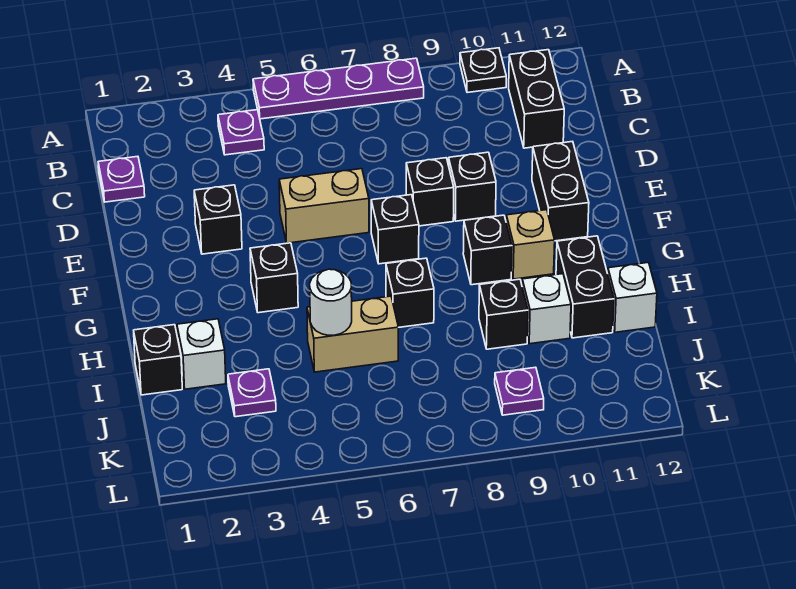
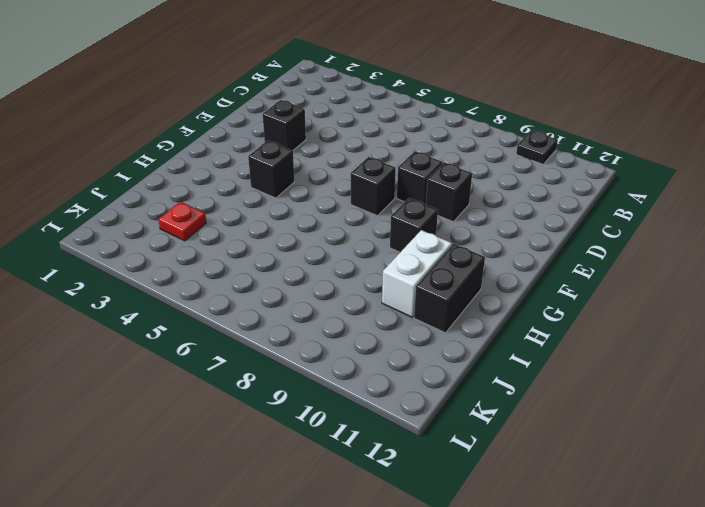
white 1x2 brick [382,230,452,317] -> white 1x1 brick [522,274,571,344]
red 1x1 plate [158,202,206,241] -> purple 1x1 plate [228,369,276,417]
none -> purple 1x4 plate [253,58,424,119]
none -> purple 1x1 plate [218,110,264,155]
none -> black 1x2 brick [509,50,564,148]

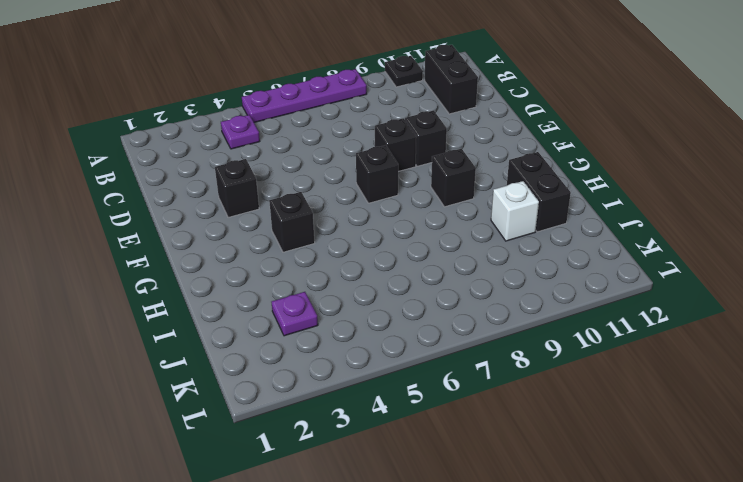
none -> purple 1x1 plate [98,156,145,202]
none -> tan 1x2 brick [279,169,369,243]
none -> black 1x2 brick [532,141,589,241]

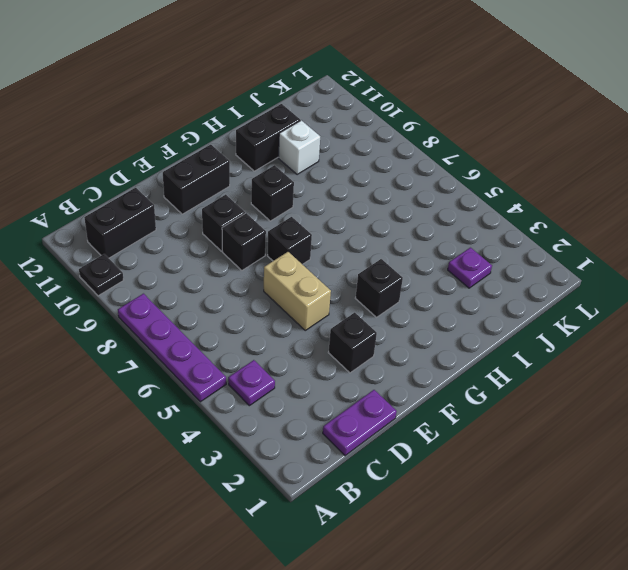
purple 1x2 plate [323,390,397,456] -> purple 1x1 plate [98,156,145,202]
none -> tan 1x1 brick [506,210,555,279]
none -> black 1x1 brick [386,258,434,328]
none -> black 1x1 brick [134,325,182,395]

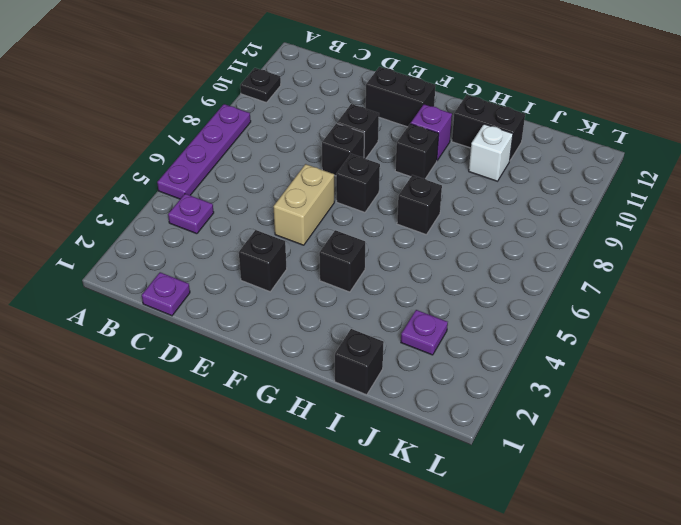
purple 1x1 brick [411,104,452,160] -> tan 1x1 brick [506,210,555,279]
none -> black 1x2 brick [509,50,564,148]
none -> white 1x1 brick [177,319,226,389]
none -> tan 1x2 brick [307,296,398,372]

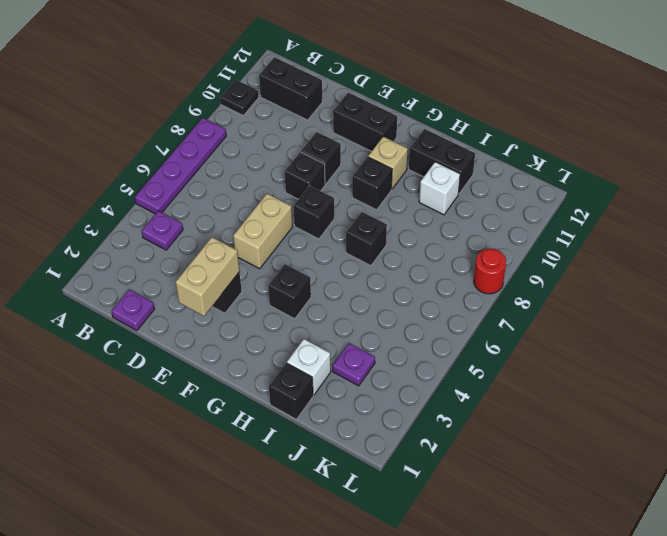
tan 1x2 brick [176,237,240,316] -> tan 1x2 brick moved to [307,296,398,372]
red 1x1 round brick [474,249,506,294] -> none
none -> black 1x1 brick [479,279,528,349]
none -> white 1x1 brick [608,262,657,332]
none -> purple 1x1 plate [495,367,544,415]

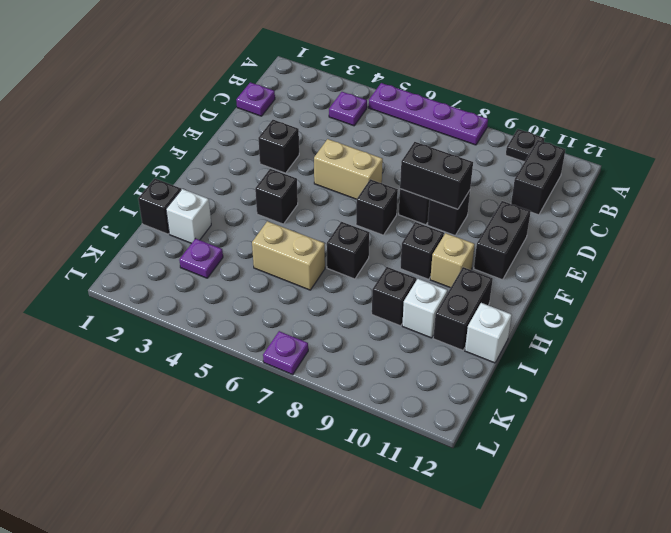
black 1x2 brick [400,142,473,209] -> none
purple 1x1 plate [263,331,308,375] -> purple 1x1 plate moved to [495,367,544,415]
none -> white 1x1 round brick [310,269,352,335]

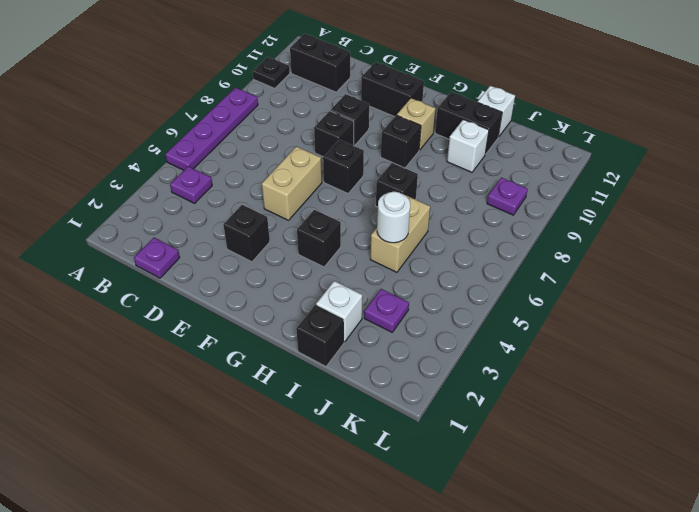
none -> black 1x1 brick [479,279,528,349]

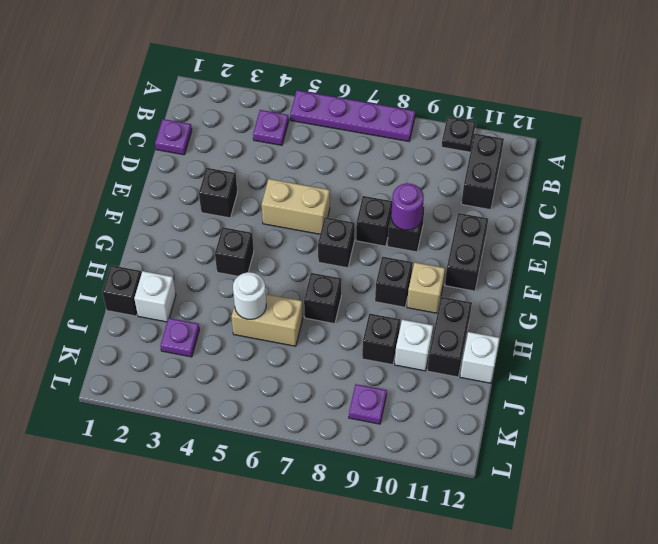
purple 1x1 round brick [391,183,424,230] -> none

